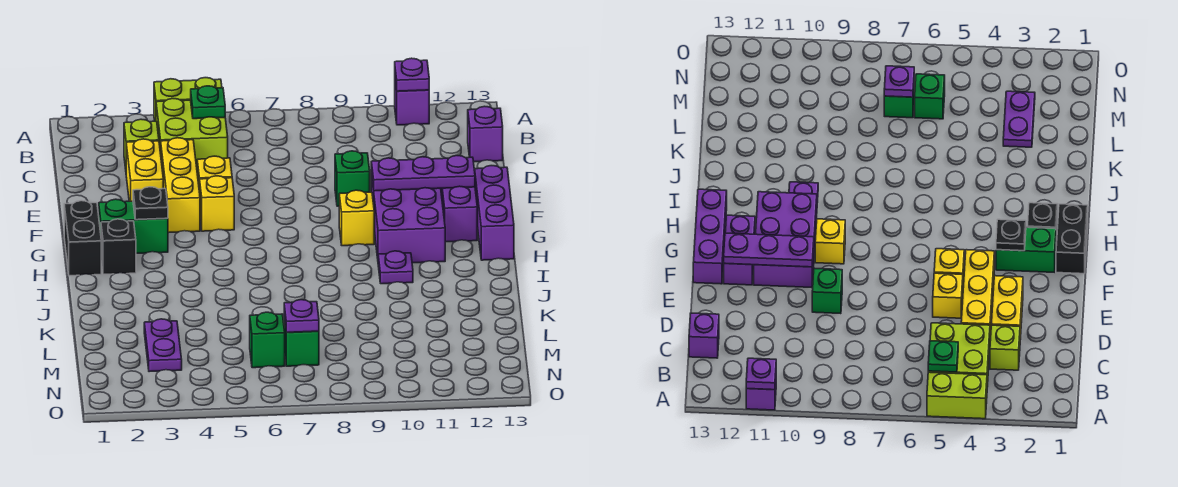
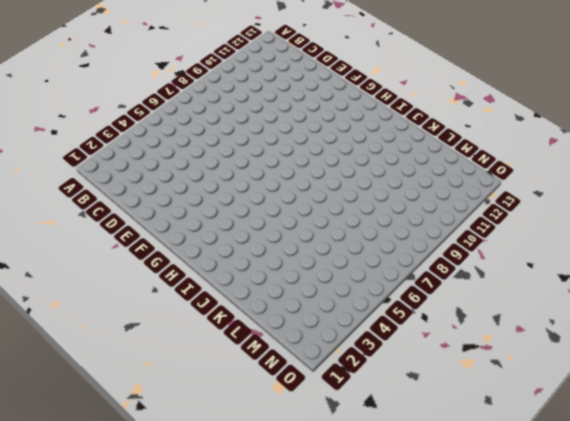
none -> lime 1x2 brick [154,78,222,121]
none -> purple 1x1 brick [395,81,429,125]
none -> lime 2x2 brick [156,99,228,167]

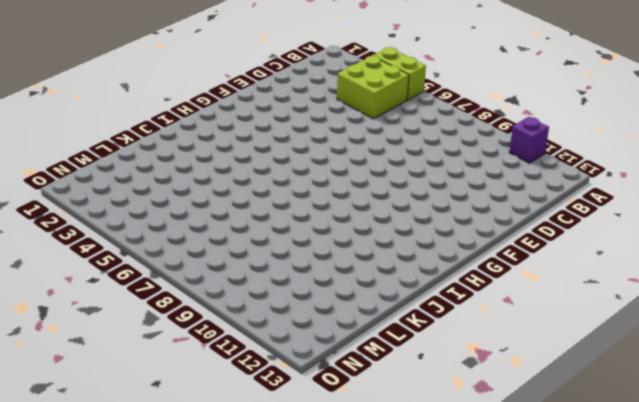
none -> lime 1x1 brick [124,119,159,169]
none -> purple 1x1 brick [468,106,503,162]
none -> yellow 1x2 brick [126,139,163,201]

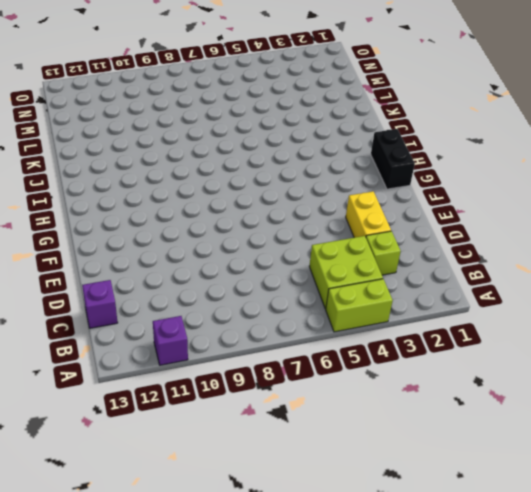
none -> yellow 1x3 brick [161,138,200,233]
none -> yellow 1x1 brick [197,156,232,192]
none -> green 1x1 brick [335,151,370,206]

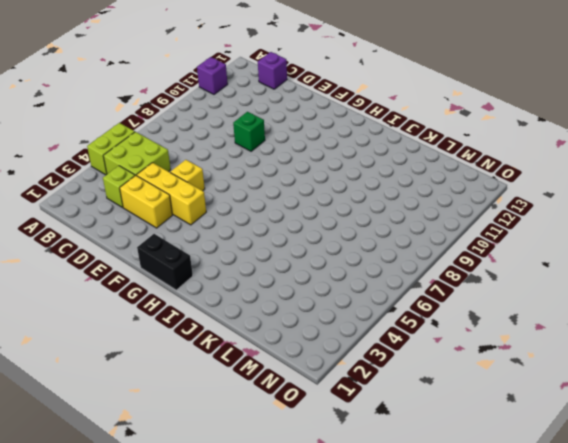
none -> yellow 1x1 brick [200,176,234,231]
none -> purple 2x3 brick [371,173,445,263]
none -> purple 1x2 brick [441,186,477,242]

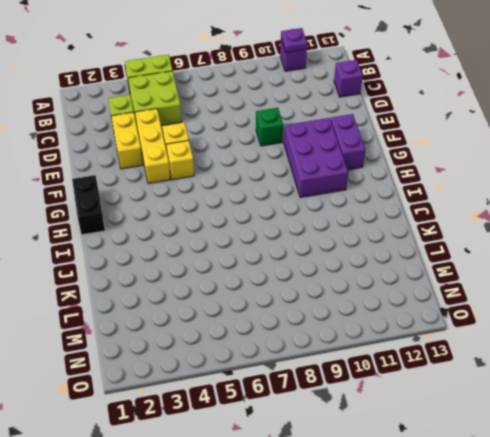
none -> purple 1x3 brick [475,166,514,260]
none -> green 1x2 brick [99,199,168,253]
none -> yellow 1x1 brick [339,190,374,246]

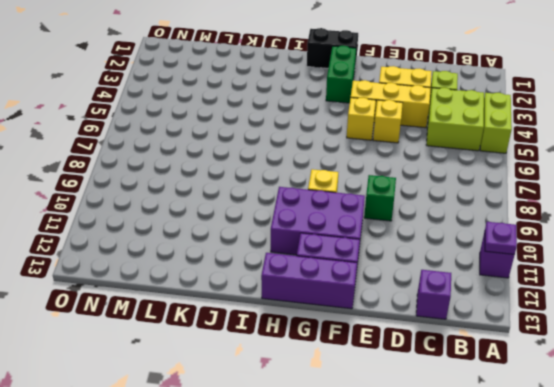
none -> black 1x1 brick [101,219,136,274]
none -> purple 1x1 plate [378,251,413,284]
none -> purple 1x2 plate [144,319,182,372]

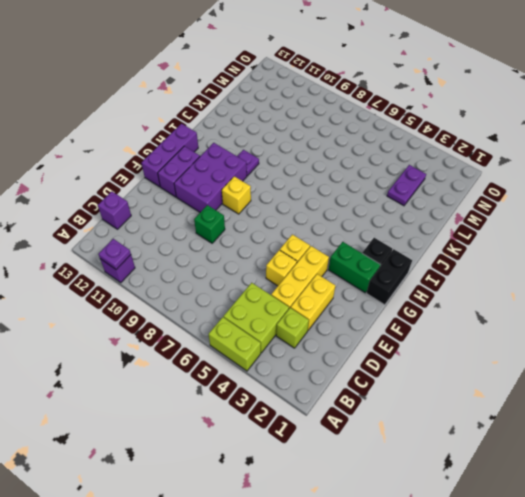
none -> green 1x1 brick [250,312,285,368]
none -> green 1x1 brick [284,317,319,366]
none -> green 1x1 plate [191,86,225,119]

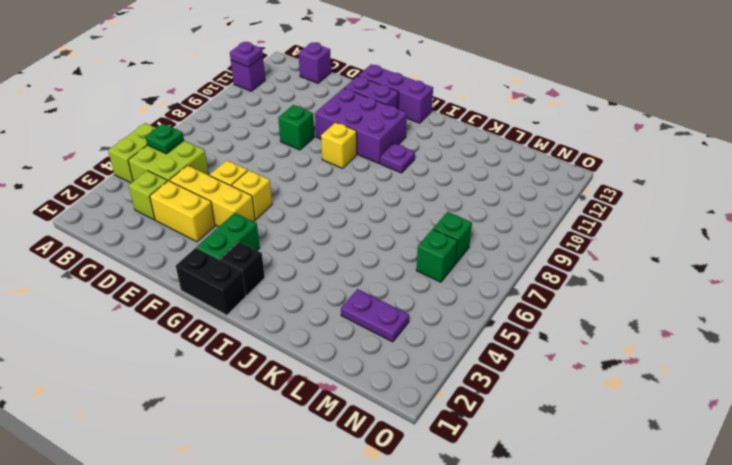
none -> purple 1x3 plate [371,156,475,191]
none -> black 1x1 plate [133,187,168,220]
none -> purple 1x1 plate [284,300,319,332]

